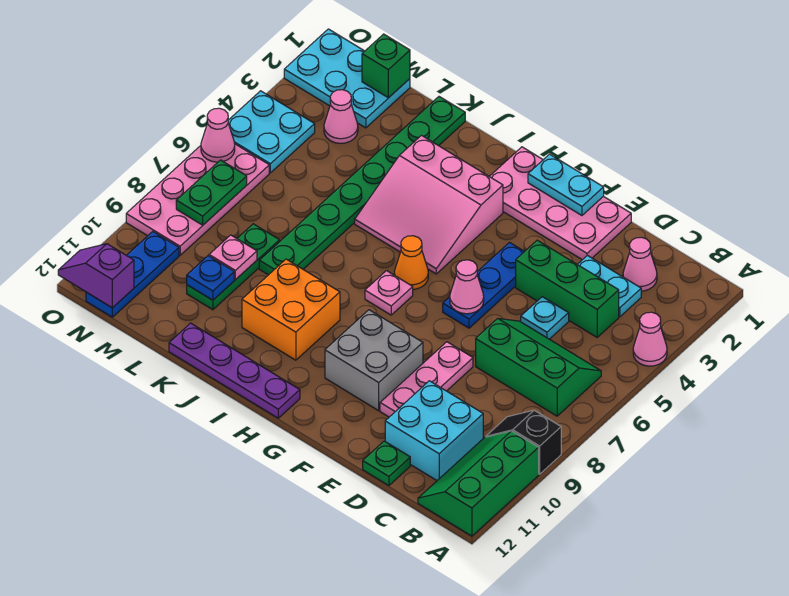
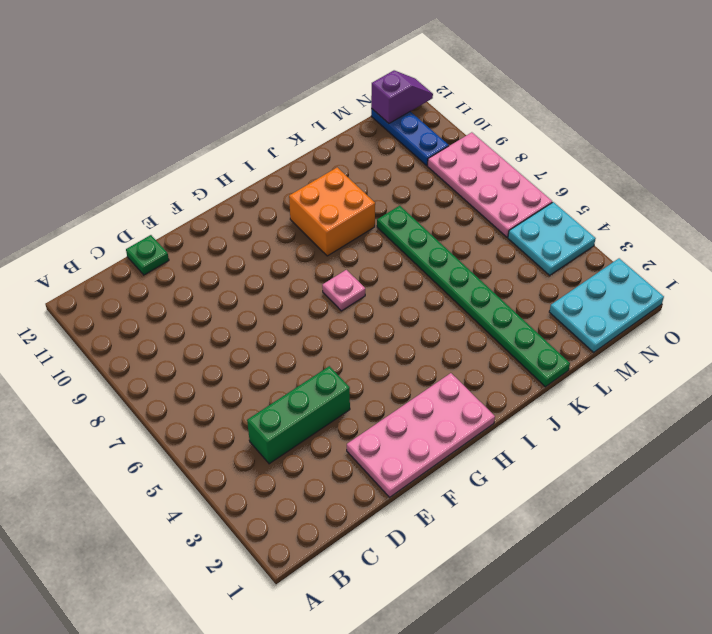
none -> pink 1x1 cone [633,312,667,366]
none -> black 1x2 slope [486,410,561,474]
none -> green 2x3 slope [418,431,539,536]
none -> green 2x3 slope [476,318,601,416]

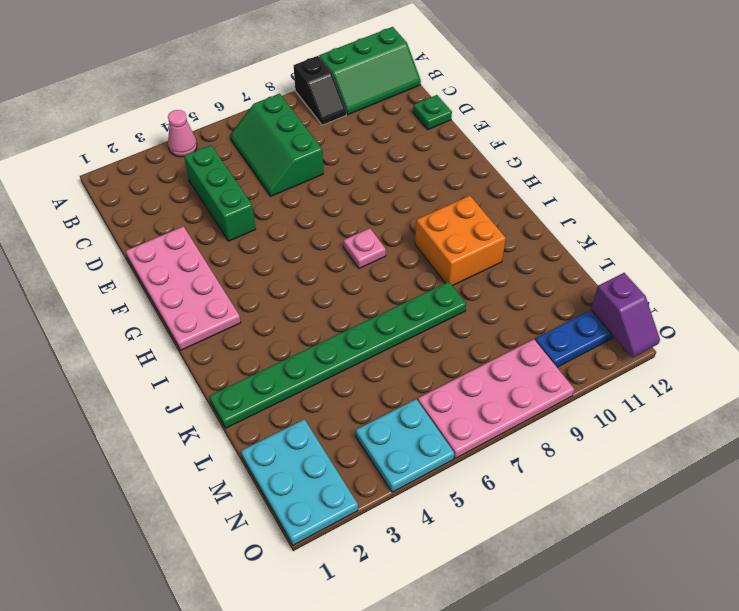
none -> pink 1x1 cone [623,237,657,291]
none -> cyan 1x2 plate [577,256,641,317]
none -> cyan 2x2 brick [385,381,483,480]
none -> cyan 1x1 plate [521,297,569,339]

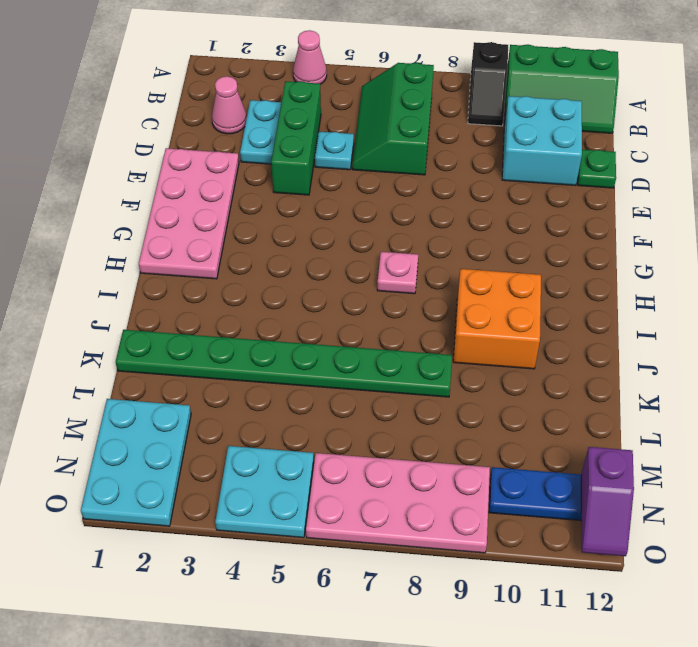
none -> pink 1x3 plate [380,342,473,417]
none -> blue 1x3 plate [443,243,525,328]
none -> grey 2x2 brick [325,310,423,411]
none -> pink 3x3 slope [355,136,503,274]

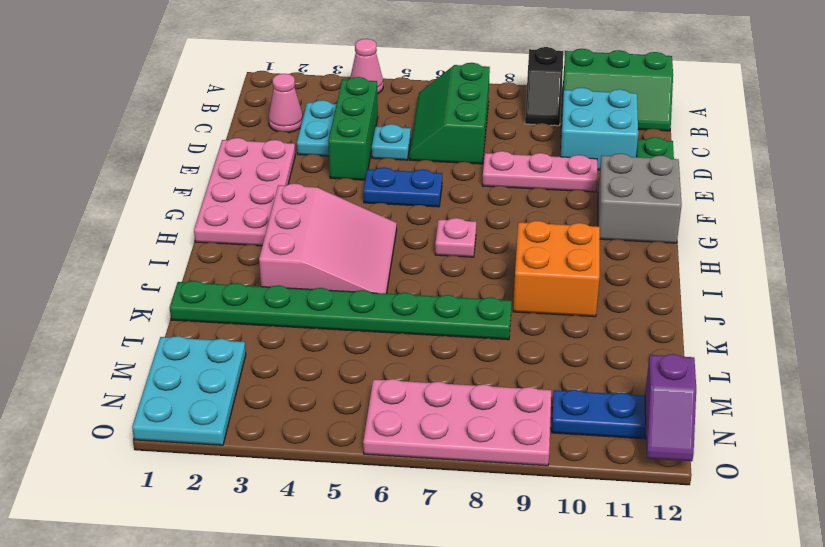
blue 1x2 plate [363,167,442,207] -> blue 1x3 plate [443,243,525,328]
grey 2x2 brick [598,153,682,243] -> grey 2x2 brick moved to [325,310,423,411]
none -> orange 1x1 cone [394,236,428,289]
none -> purple 1x4 plate [169,323,300,418]
none -> green 1x3 plate [187,224,280,310]
none -> pink 1x1 cone [324,90,358,143]

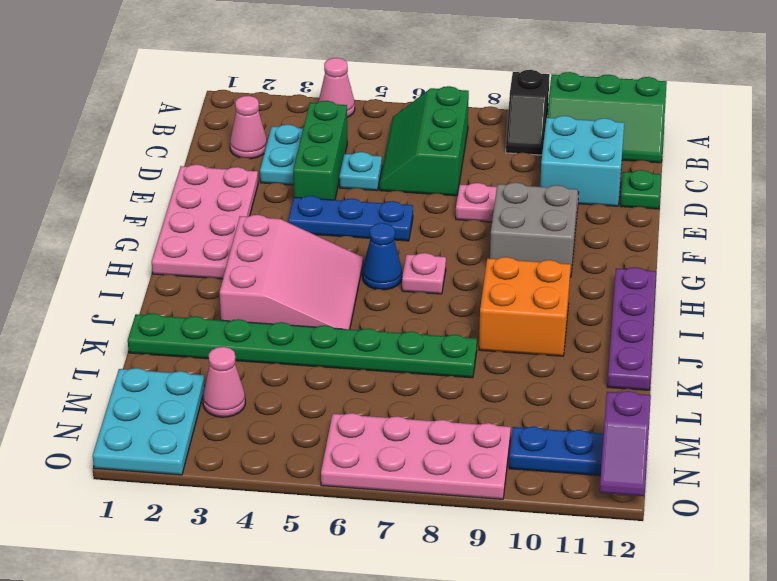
blue 1x1 cone [362,223,402,290] -> orange 1x1 cone [394,236,428,289]
none -> green 1x3 plate [187,224,280,310]
none -> cyan 2x2 plate [228,91,315,173]
none -> cyan 1x2 plate [528,154,604,215]
none -> pink 1x1 cone [450,260,484,314]

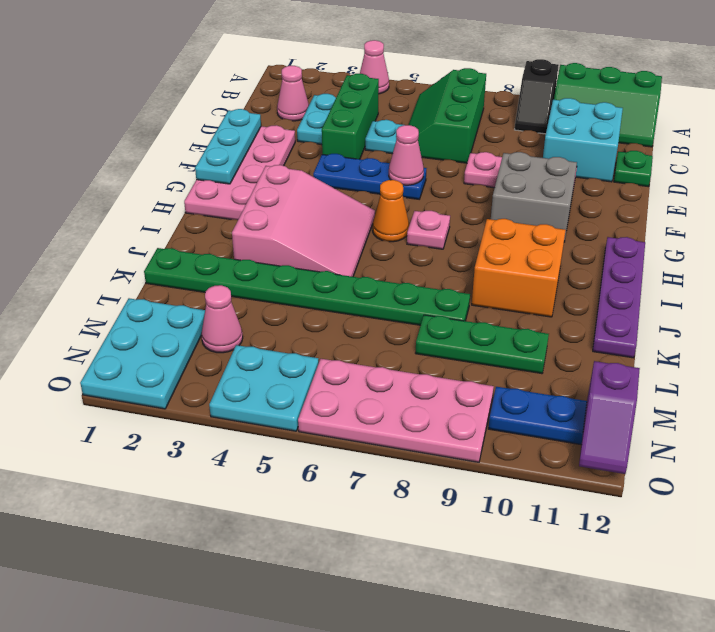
cyan 1x3 plate [195,109,261,184] -> cyan 1x2 plate [528,154,604,215]
none -> pink 1x1 plate [209,235,257,280]
none -> blue 1x1 plate [187,256,234,300]
none -> green 1x1 brick [362,34,410,98]
none -> green 1x2 plate [176,160,247,225]

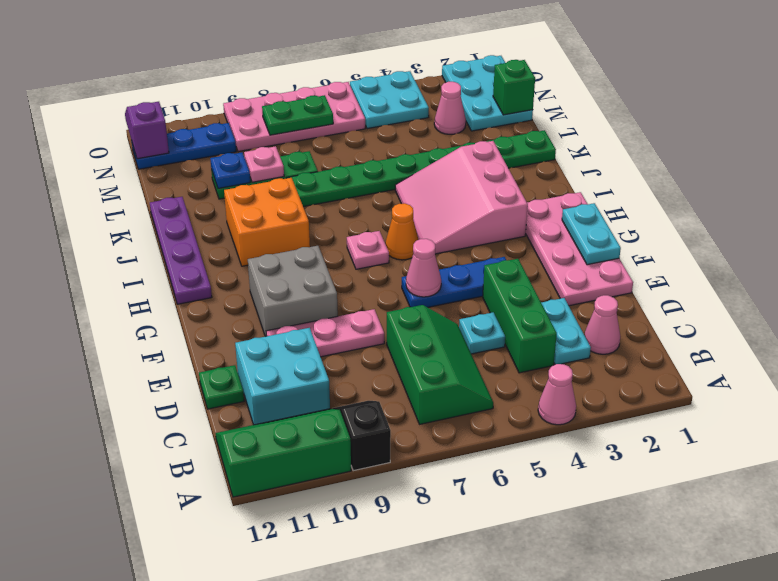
none -> pink 1x1 cone [201,108,235,162]

